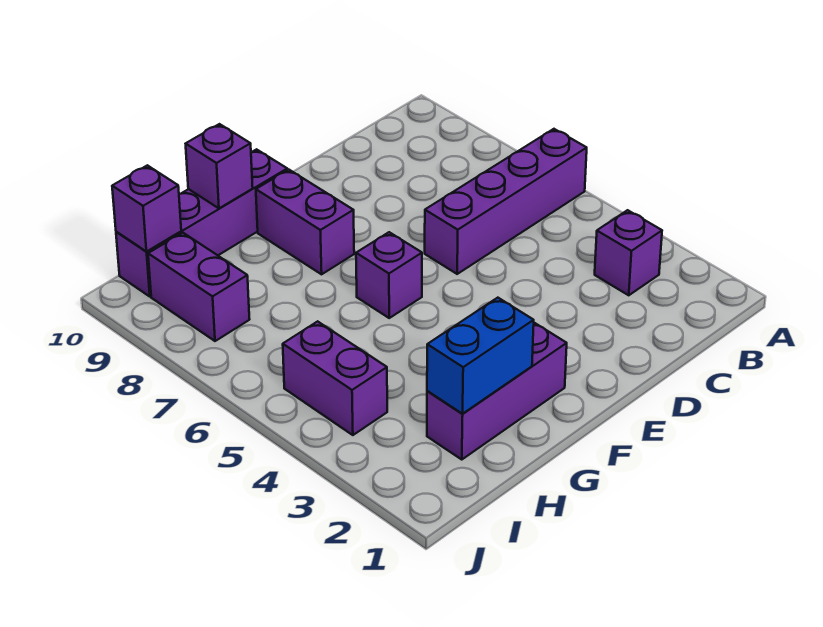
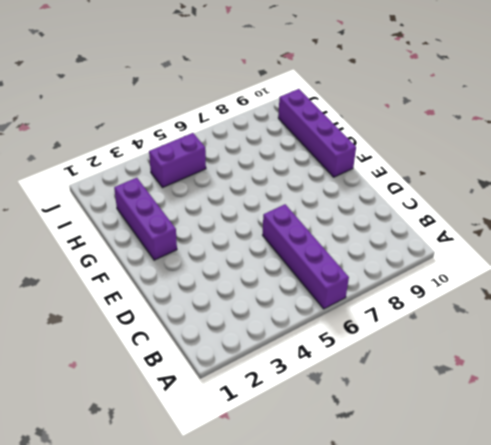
none -> purple 1x1 brick [595,210,662,295]
none -> purple 1x1 brick [356,232,422,318]

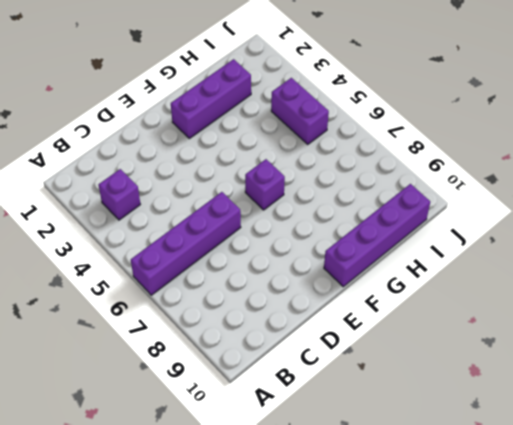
none -> purple 1x2 brick [256,170,354,274]
none -> purple 1x2 brick [148,233,250,341]

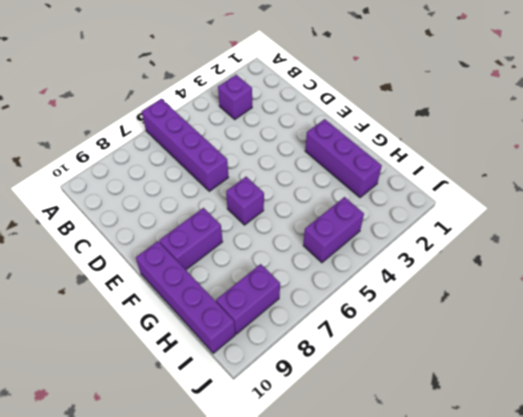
none -> blue 1x2 brick [427,298,534,414]
none -> purple 1x1 brick [186,124,253,208]

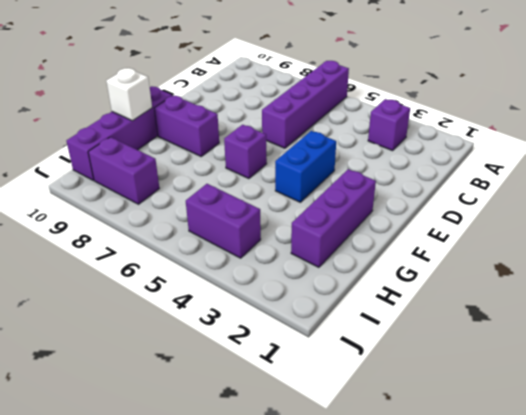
blue 1x2 brick [275,131,336,202] -> blue 1x2 brick moved to [427,298,534,414]
white 1x1 brick [106,68,152,121] -> purple 1x1 brick [186,124,253,208]
none -> purple 1x1 brick [112,165,181,252]

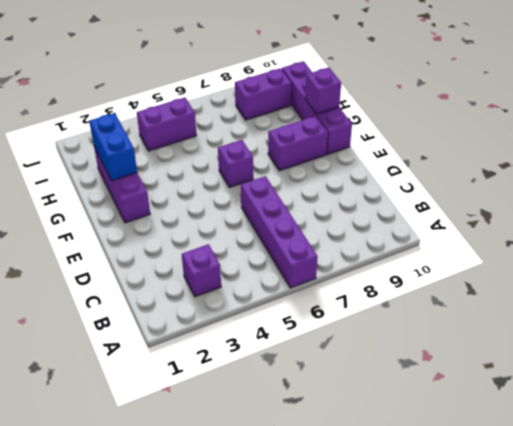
none -> purple 1x1 brick [112,165,181,252]

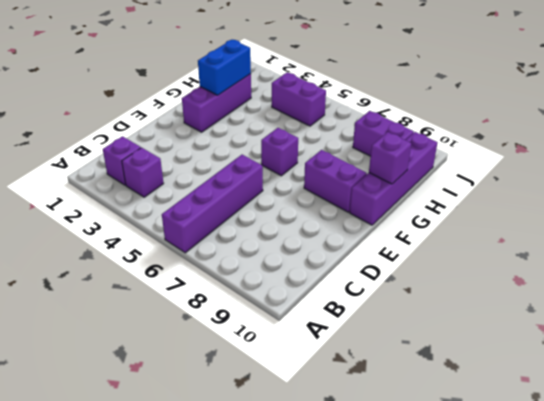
purple 1x1 brick [103,136,141,185] -> purple 1x1 brick moved to [112,165,181,252]

